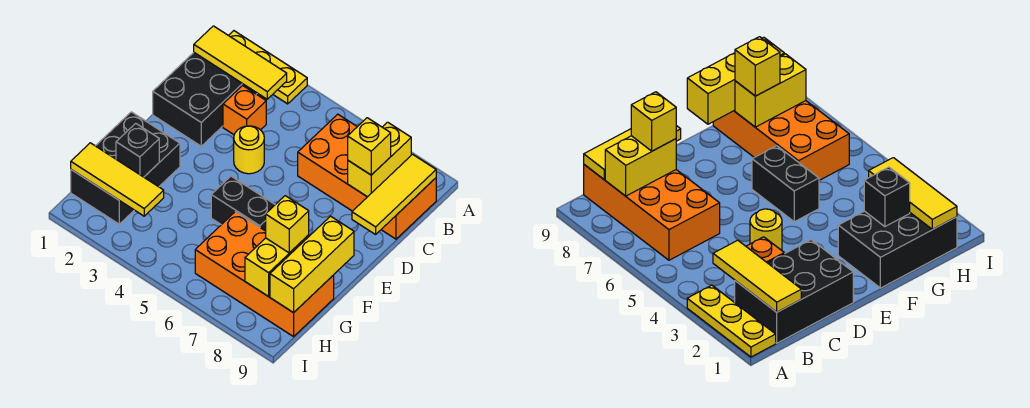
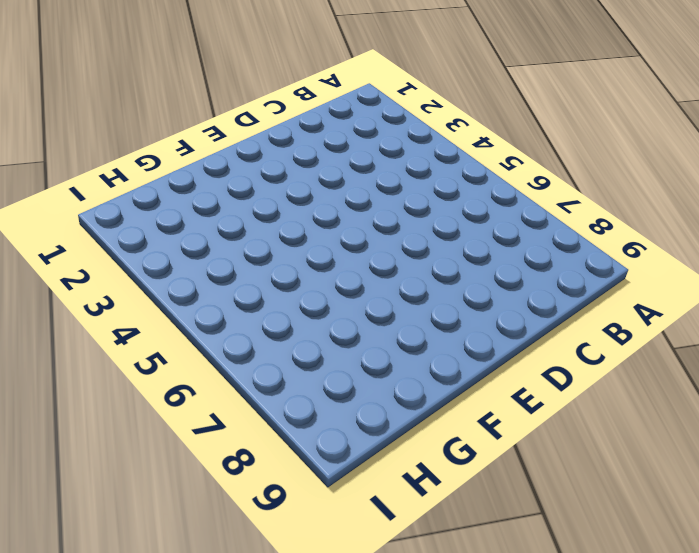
none -> yellow 1x3 plate [229,31,307,104]
none -> black 2x3 brick [153,53,257,146]
none -> orange 2x4 brick [298,114,436,239]

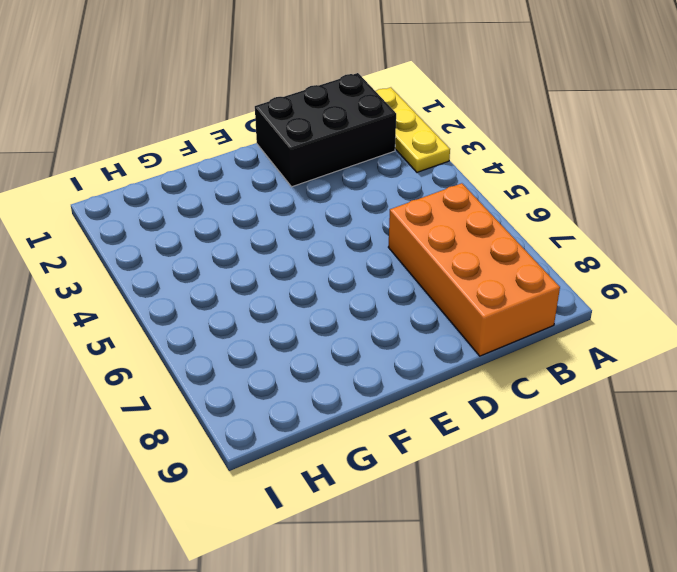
none -> orange 1x1 brick [223,86,266,135]
none -> yellow 1x1 round brick [234,126,264,174]
none -> black 2x3 brick [71,112,180,224]

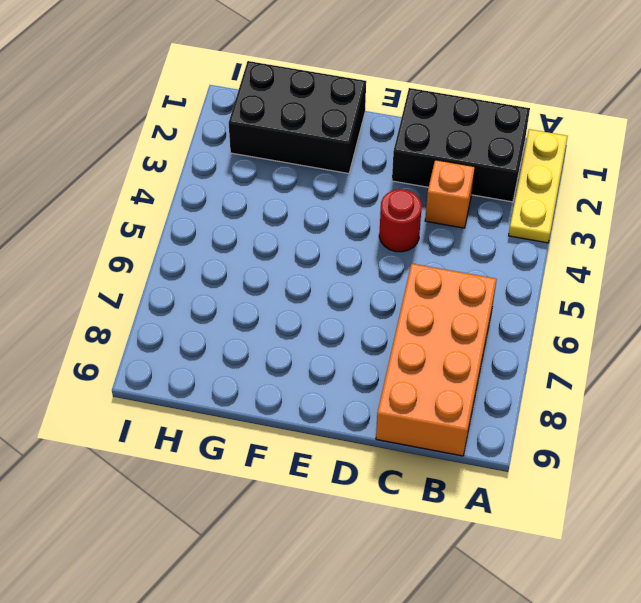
red 1x1 round brick [379,189,422,252] -> yellow 1x1 round brick [234,126,264,174]
none -> black 1x2 brick [211,176,275,231]
none -> orange 2x4 brick [195,212,334,337]
none -> yellow 1x3 tile [194,26,287,99]

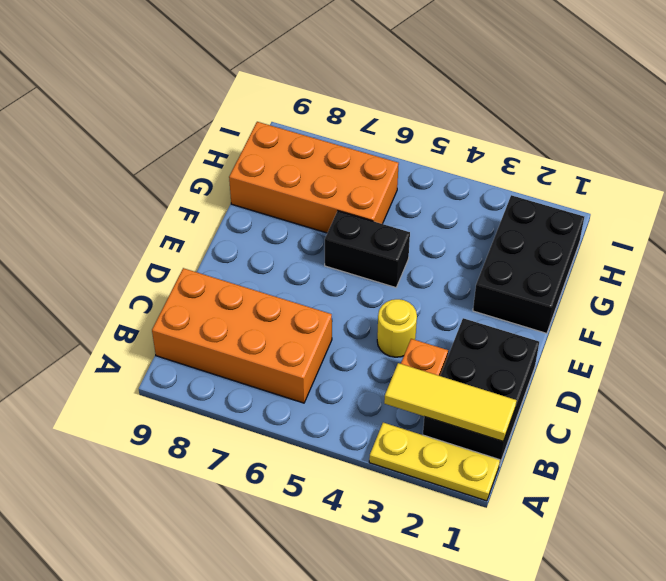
none -> yellow 1x2 brick [348,122,411,197]
none -> yellow 1x3 tile [352,154,436,234]
none -> yellow 1x3 brick [270,216,354,313]

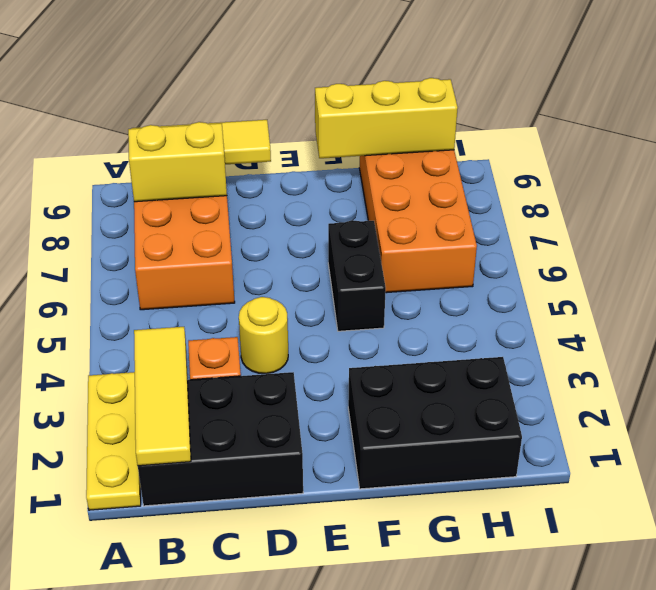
none -> black 1x1 brick [116,123,159,177]
none -> yellow 1x2 brick [245,235,309,297]
none -> yellow 1x3 tile [71,143,164,216]

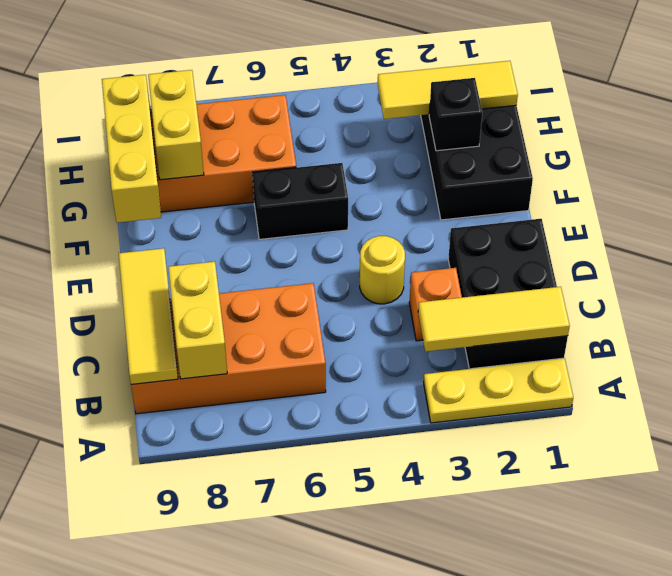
none -> yellow 1x1 brick [348,118,391,175]
none -> yellow 1x1 brick [266,196,309,253]

